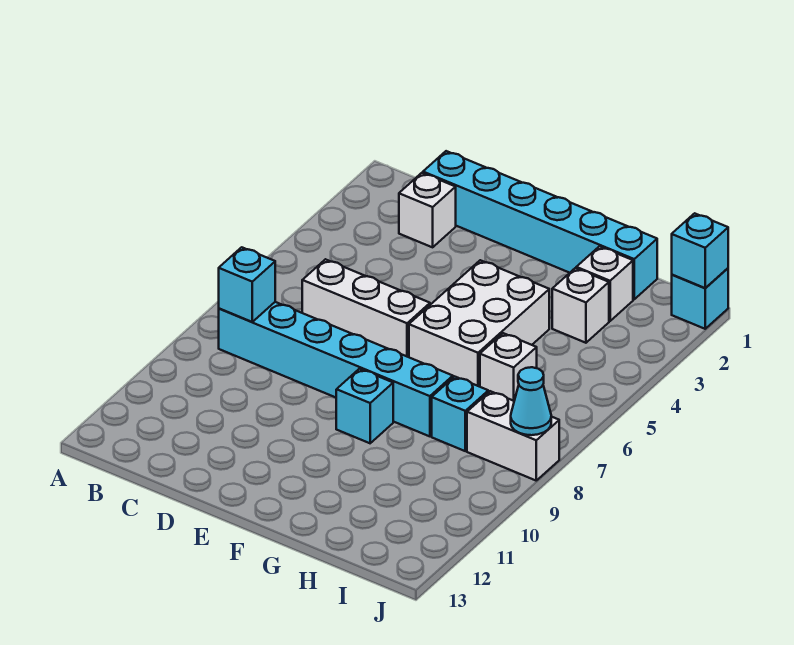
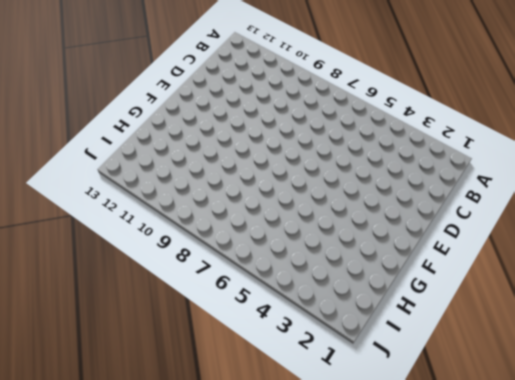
none -> cyan 1x6 brick [219,302,453,436]
none -> cyan 1x6 brick [423,151,657,299]
none -> white 1x1 brick [399,173,456,247]

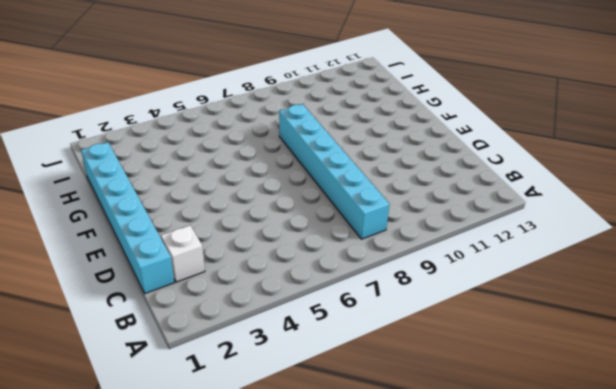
none -> white 1x3 brick [302,259,430,357]
none -> white 2x3 brick [409,260,549,387]
none -> cyan 1x1 brick [336,369,393,443]

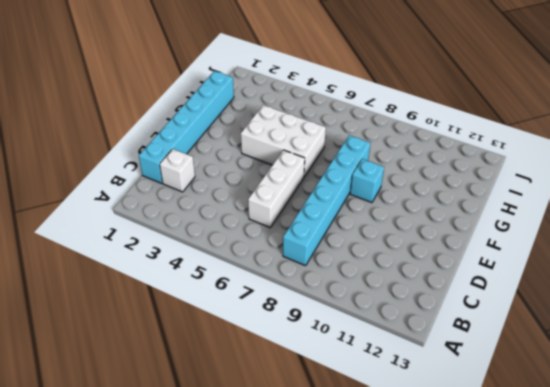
none -> white 1x1 brick [576,246,633,321]
none -> white 1x1 brick [552,268,609,343]
none -> white 1x1 brick [480,333,537,401]

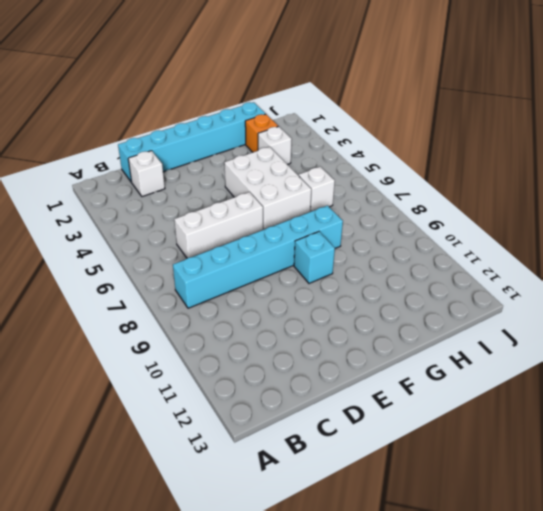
orange 1x1 brick [245,114,278,152] -> white 1x1 brick [576,246,633,321]
none -> cyan 1x1 brick [432,376,488,451]
none -> white 1x2 brick [467,391,559,480]
none -> cyan 1x1 brick [672,268,728,329]

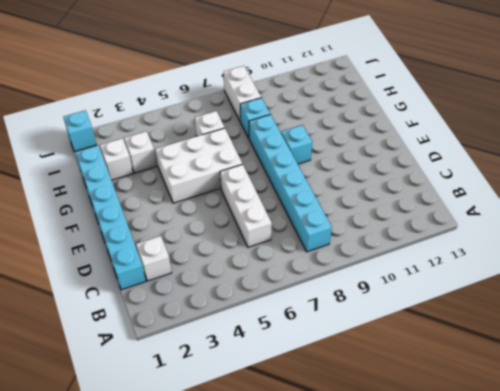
none -> cyan 1x1 brick [219,247,275,322]
none -> cyan 1x1 brick [672,213,728,288]
none -> cyan 1x1 cone [511,367,551,435]

